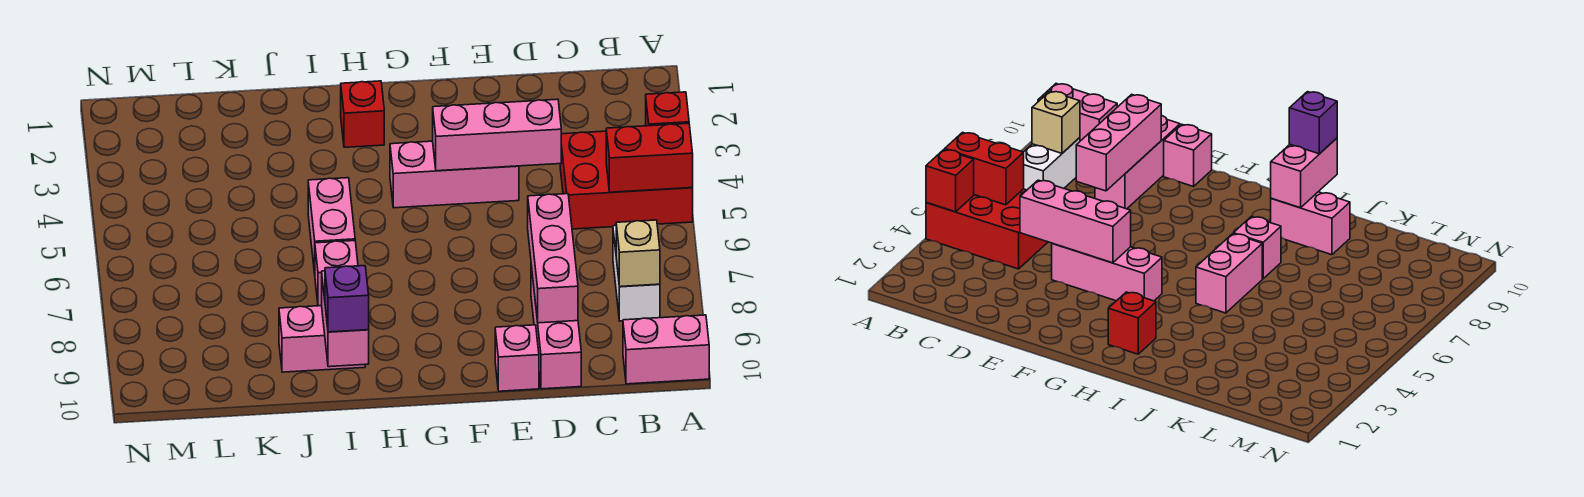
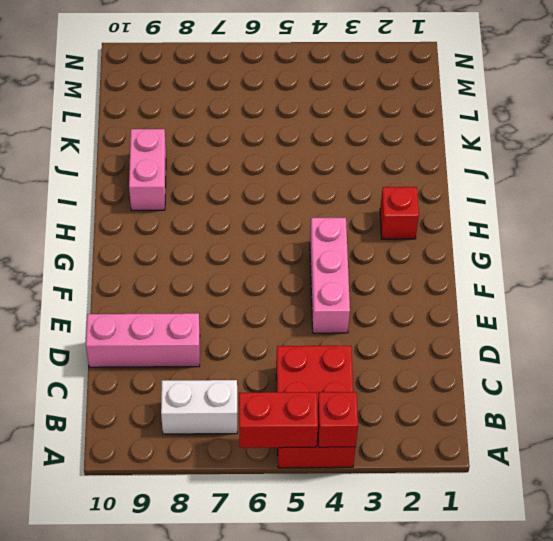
red 1x2 brick [239,392,318,448] -> red 1x2 brick turned to [606,123,693,192]
none -> pink 1x2 brick [623,315,709,384]
none -> pink 1x1 brick [495,325,539,391]
none -> pink 1x2 brick [308,178,355,273]

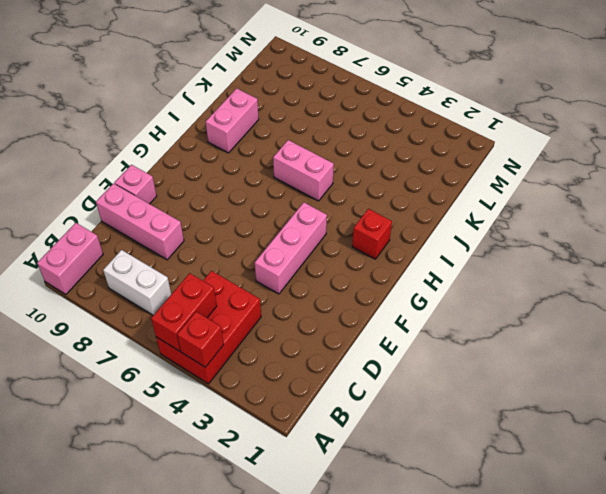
none -> pink 1x1 brick [315,241,358,306]
none -> tan 1x1 brick [616,220,660,287]
none -> pink 1x3 brick [433,99,561,171]

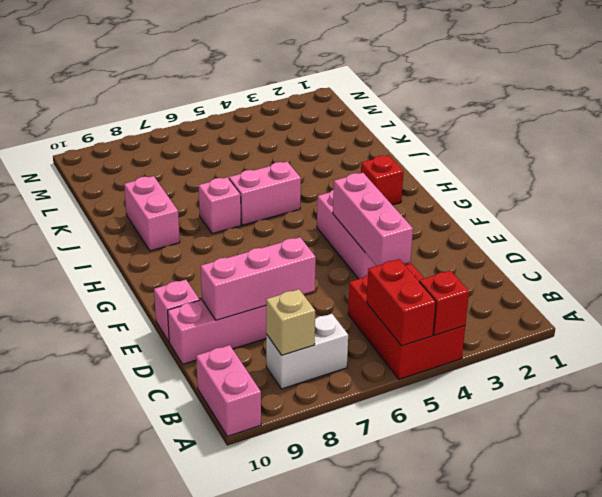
none -> pink 1x2 brick [322,271,369,367]
none -> purple 1x1 brick [325,266,369,332]

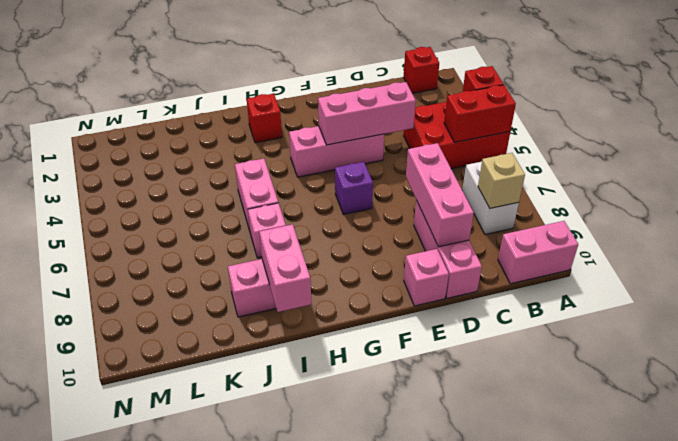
red 1x1 brick [404,47,439,93] -> none
purple 1x1 brick [335,162,373,214] -> purple 1x1 brick moved to [325,266,369,332]

